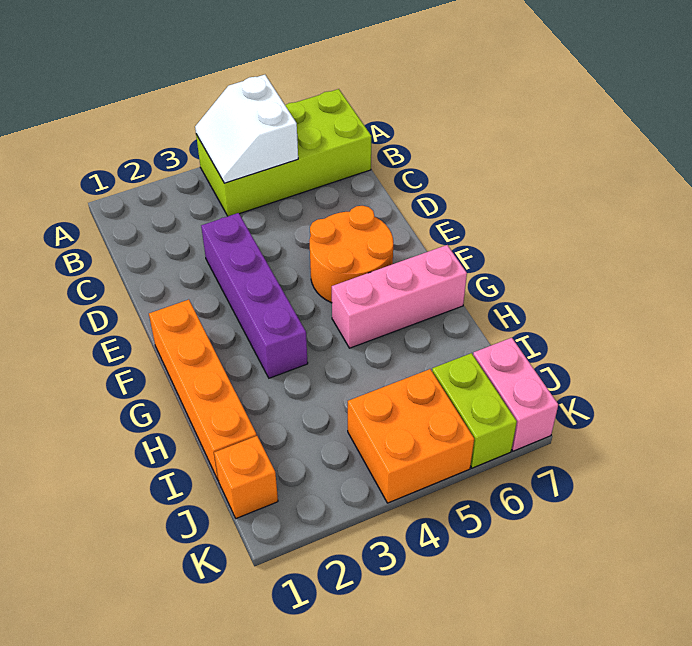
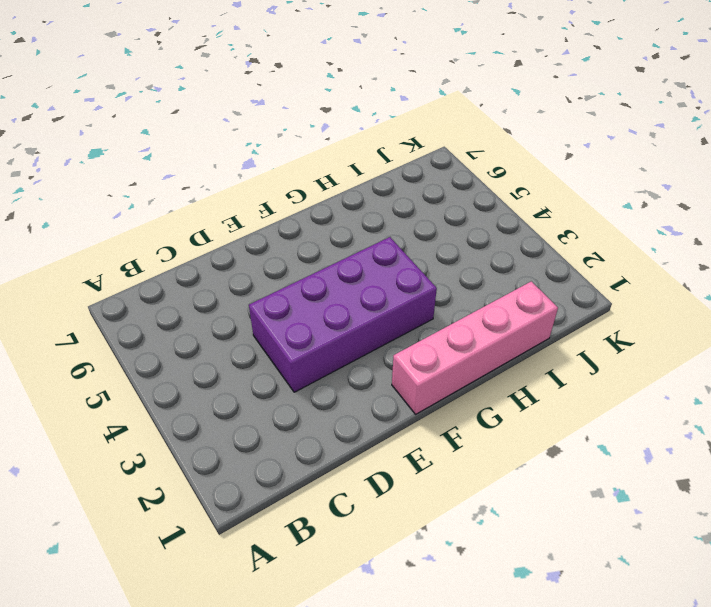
purple 2x4 brick [249,237,437,392] -> purple 1x4 brick [201,213,308,378]
pink 1x4 brick [392,281,558,414] -> orange 1x4 brick [149,300,257,481]
none -> lime 2x4 brick [196,89,372,216]
none -> orange 2x2 round brick [309,206,393,303]

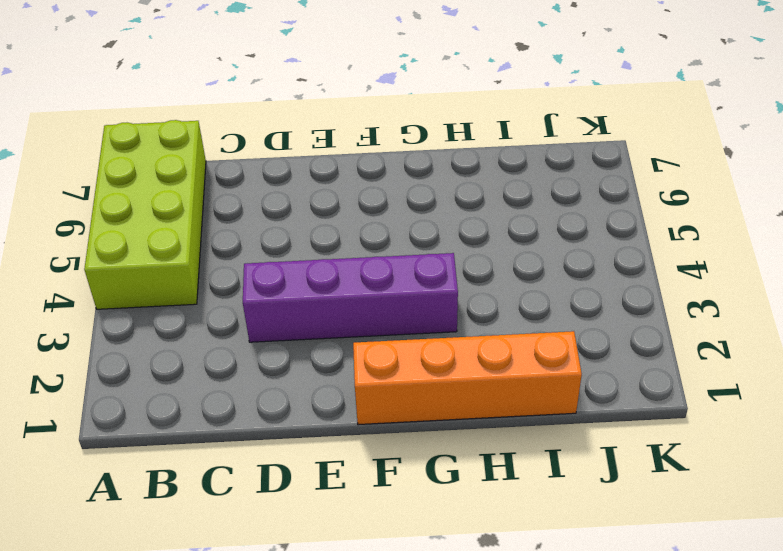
none -> orange 2x2 round brick [309,206,393,303]
none -> pink 1x3 brick [332,245,467,348]

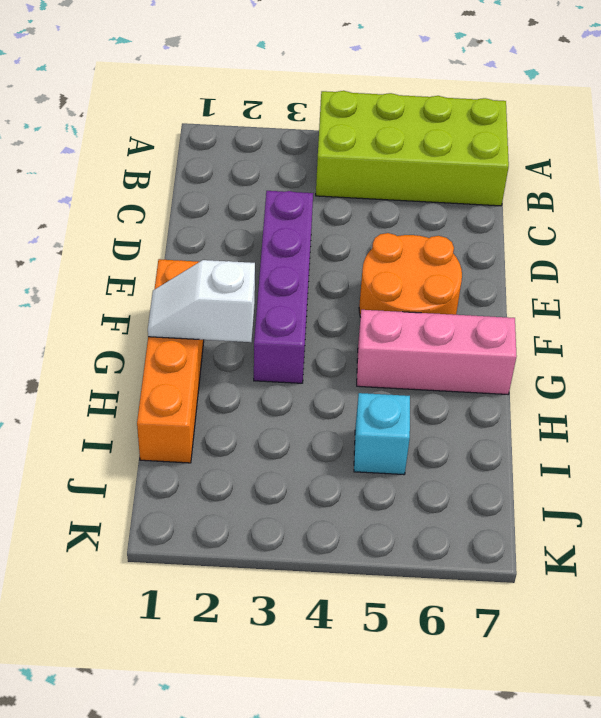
white 1x2 slope [148,260,255,342] -> none
cyan 1x1 brick [354,393,410,475] -> none
none -> orange 1x1 brick [214,436,278,518]
none -> orange 2x2 brick [348,369,474,503]

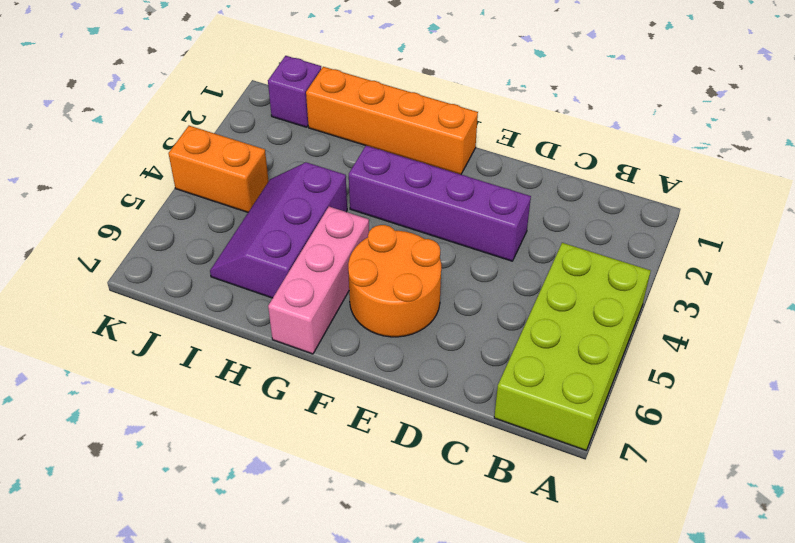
purple 2x3 slope [210,162,347,298] -> none
purple 1x1 brick [268,56,321,127] -> orange 1x1 brick [214,436,278,518]
orange 1x2 brick [168,126,269,212] -> orange 2x2 brick [348,369,474,503]
none -> lime 1x2 brick [432,353,517,468]
none -> pink 1x2 brick [473,338,558,451]

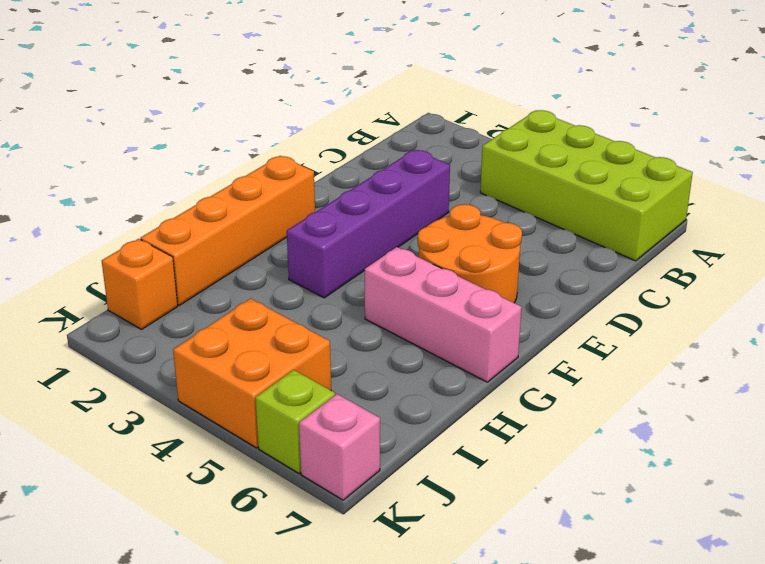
lime 1x1 brick [255,370,335,473] -> lime 1x2 brick [432,353,517,468]
pink 1x1 brick [299,394,380,500] -> pink 1x2 brick [473,338,558,451]
none -> white 2x2 slope [195,75,298,183]

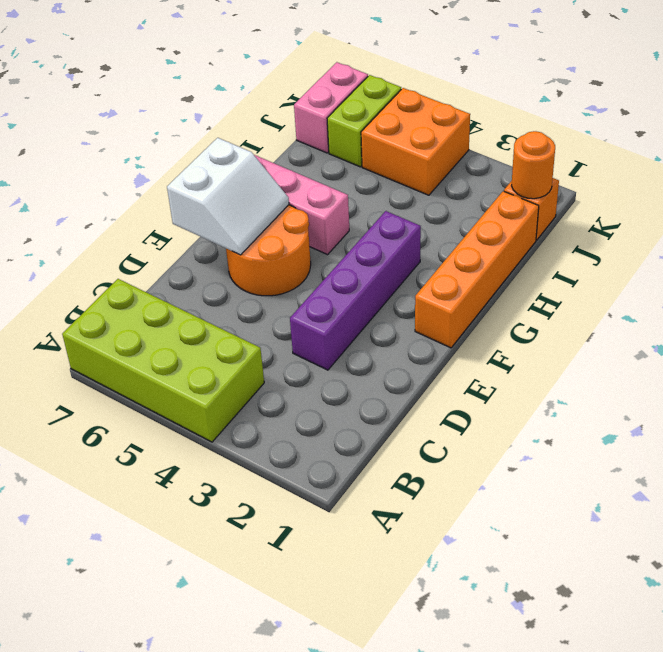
white 2x2 slope [167,138,289,255] -> white 2x2 slope moved to [195,75,298,183]
orange 1x1 round brick [512,131,555,199] -> none

